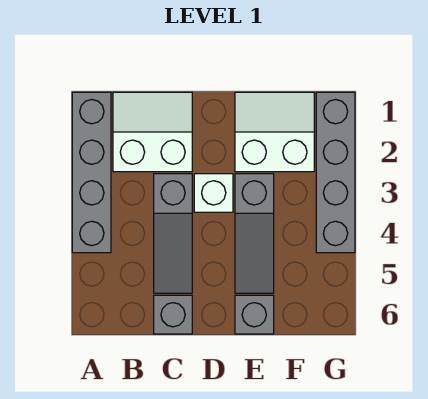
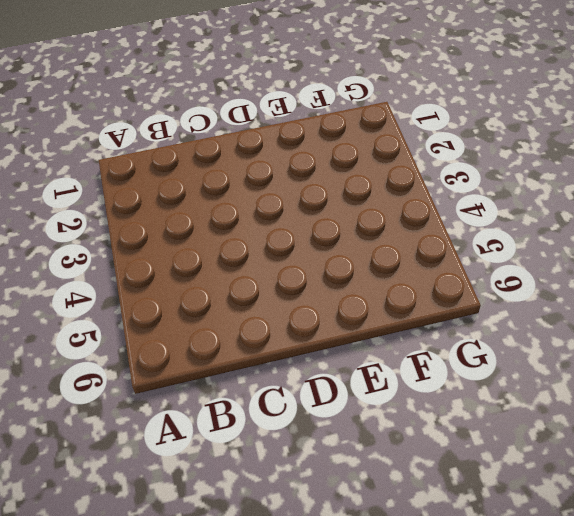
none -> grey 1x4 brick [72,92,111,253]
none -> white 2x2 slope [113,92,192,172]

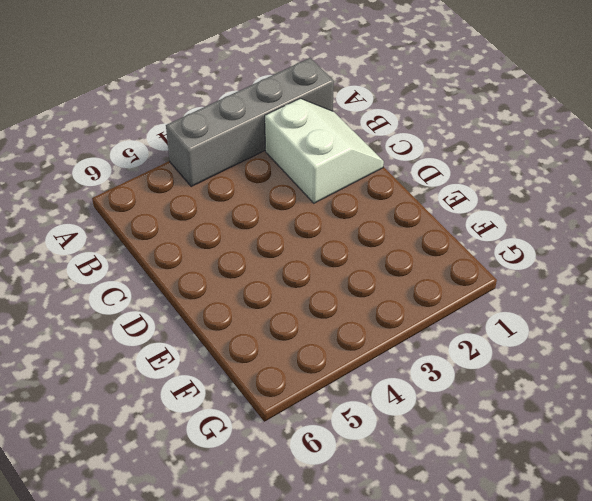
none -> grey 1x3 slope [154,174,192,293]
none -> grey 1x1 brick [154,295,192,334]

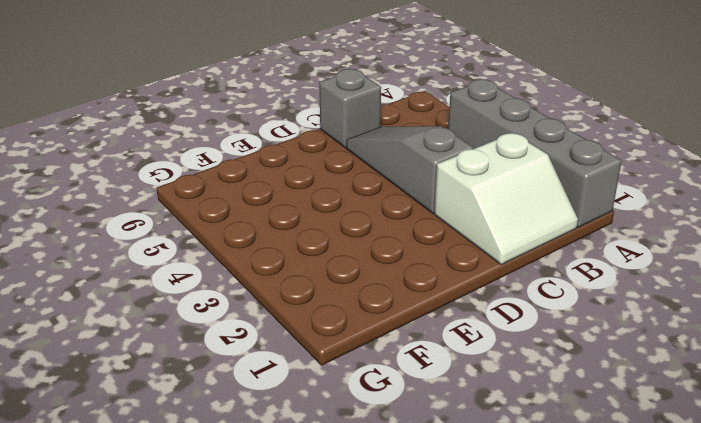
none -> white 1x1 brick [194,174,233,212]
none -> white 2x2 slope [235,92,314,172]

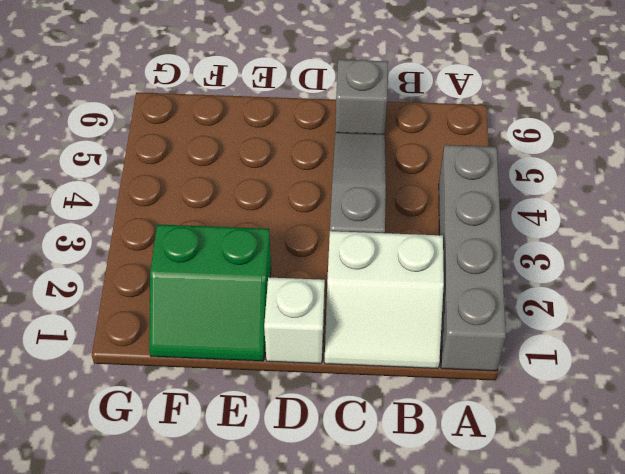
white 1x1 brick [264,277,325,364] -> white 1x1 brick moved to [194,174,233,212]
green 2x2 slope [149,224,271,361] -> white 2x2 slope [235,92,314,172]
none -> grey 1x3 slope [235,174,274,293]
none -> grey 1x1 brick [235,295,274,334]

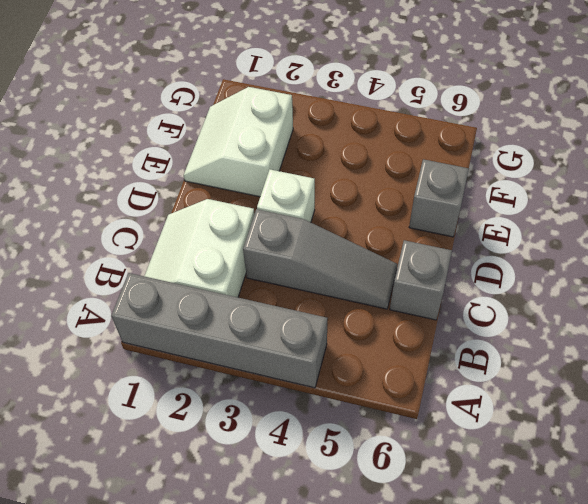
none -> grey 1x3 slope [235,174,274,293]
none -> grey 1x4 brick [316,92,355,253]

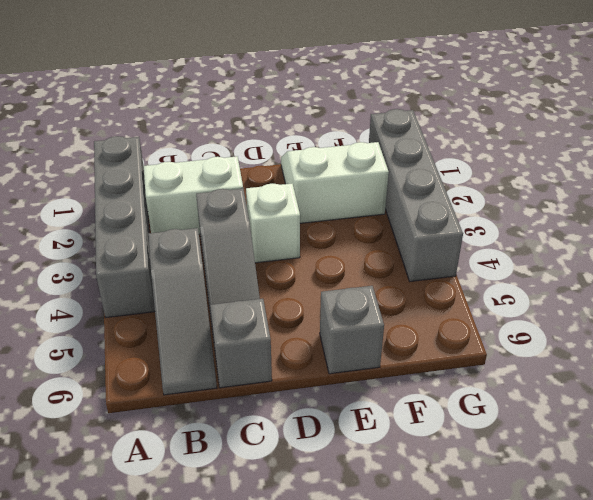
grey 1x3 slope [148,228,217,395] -> grey 1x3 slope moved to [235,174,274,293]

